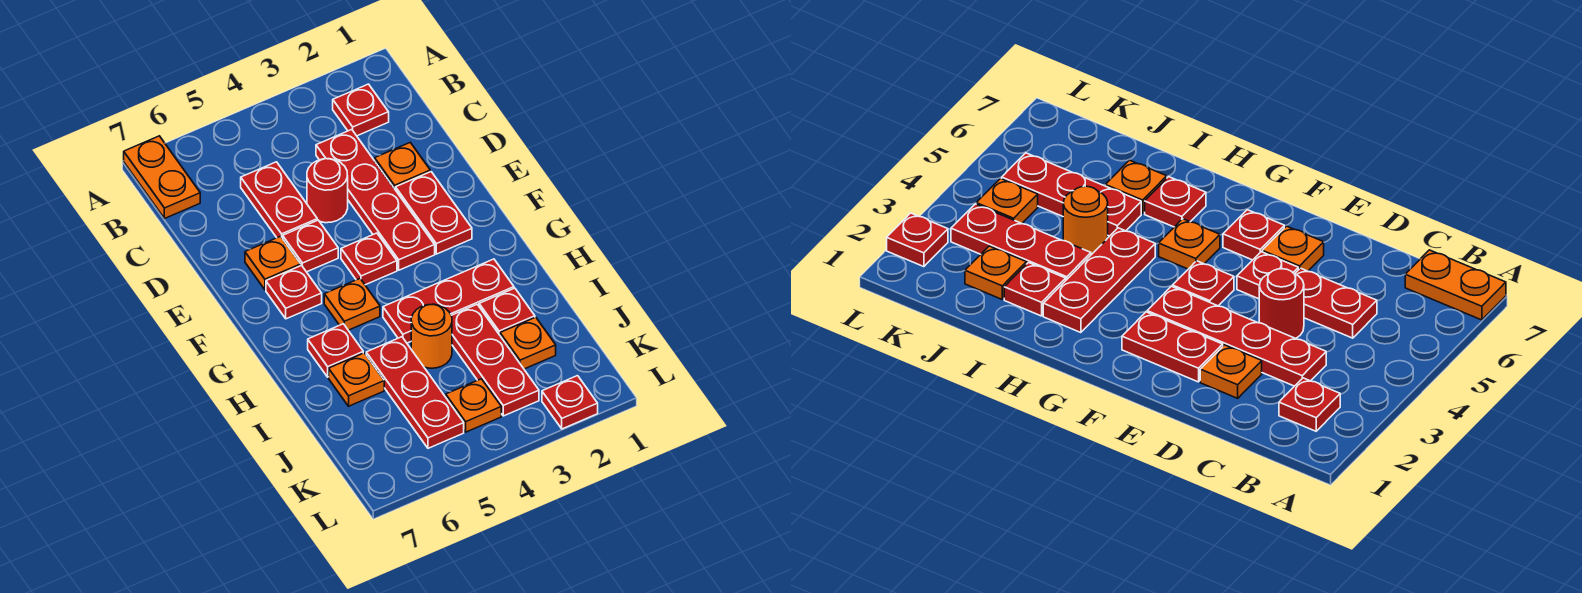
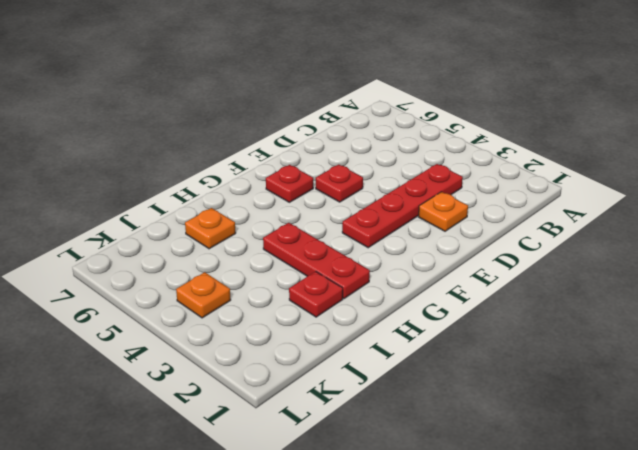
none -> orange 1x2 plate [124,136,200,219]
none -> red 1x1 plate [333,84,389,136]
none -> red 1x2 plate [241,162,317,238]

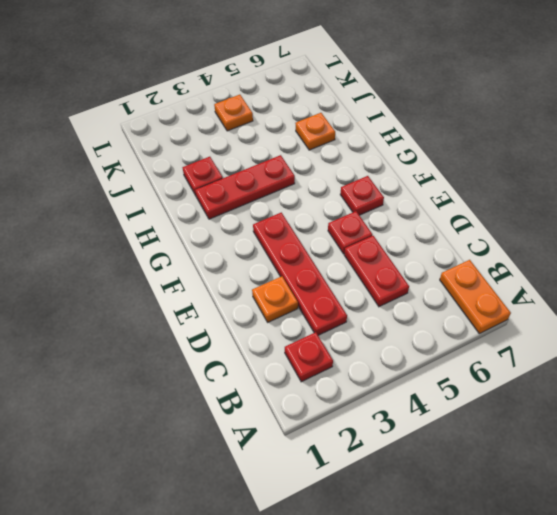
none -> red 1x1 round brick [307,159,348,223]
none -> red 1x2 plate [396,172,472,254]
none -> orange 1x1 plate [245,236,301,290]

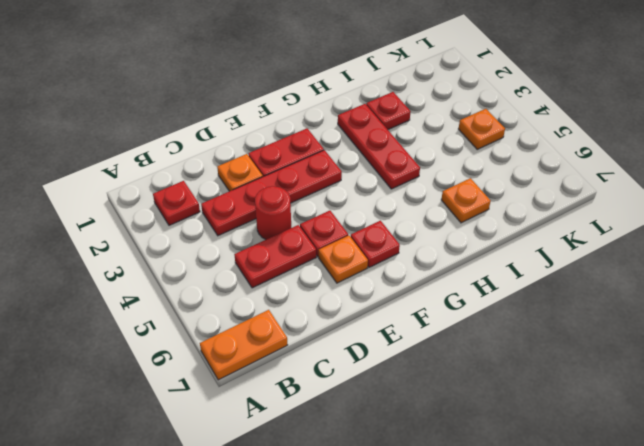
none -> red 1x1 plate [341,233,397,285]
none -> orange 1x1 plate [324,279,380,330]
none -> red 1x1 plate [308,324,363,377]

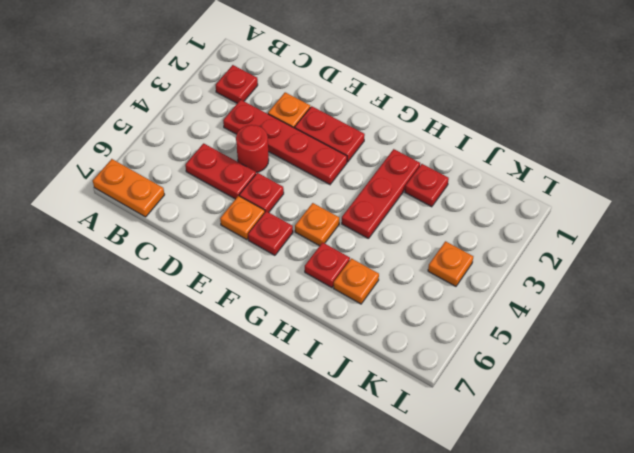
none -> red 1x1 plate [341,233,397,285]
none -> red 1x3 plate [451,305,539,416]
none -> orange 1x1 round brick [411,304,452,368]

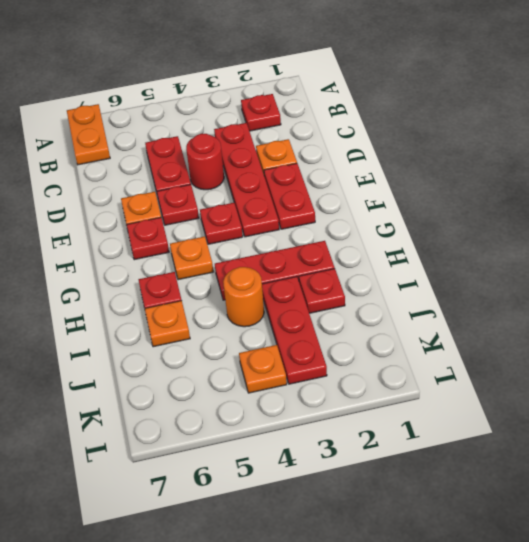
none -> red 1x3 plate [366,337,464,448]
none -> orange 1x1 plate [500,317,556,369]
none -> red 1x1 plate [542,376,598,429]

